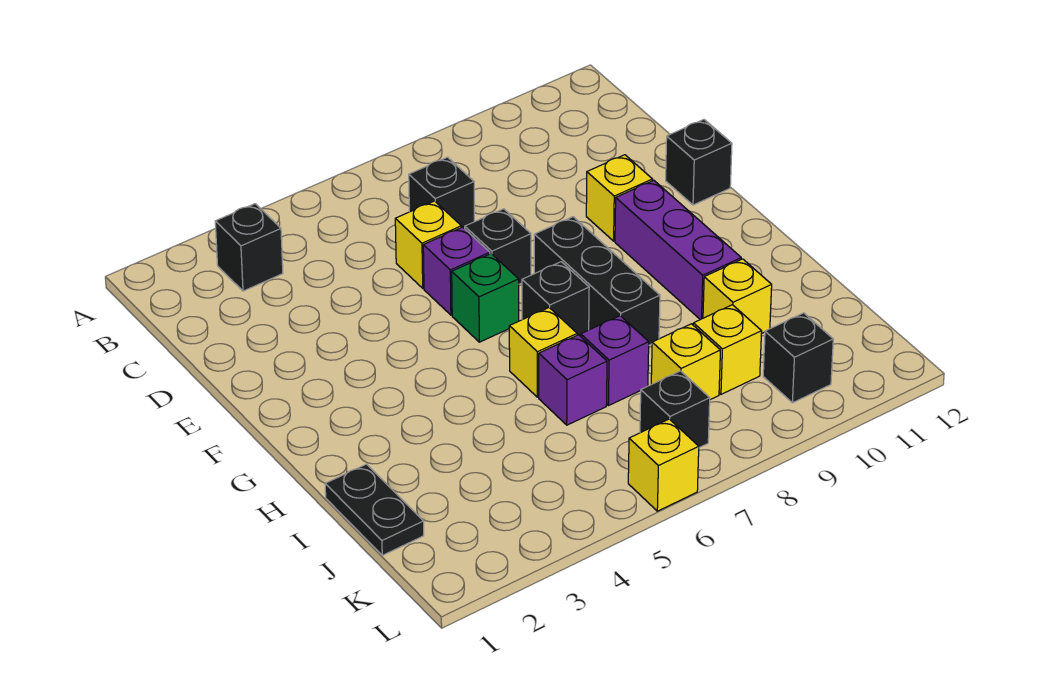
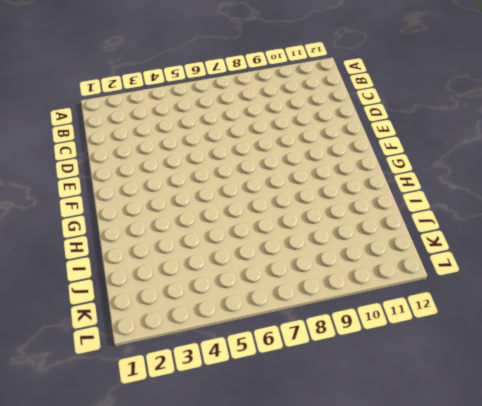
none -> black 1x1 brick [215,204,283,291]
none -> black 1x1 brick [409,157,474,229]
none -> yellow 1x1 brick [395,201,461,288]

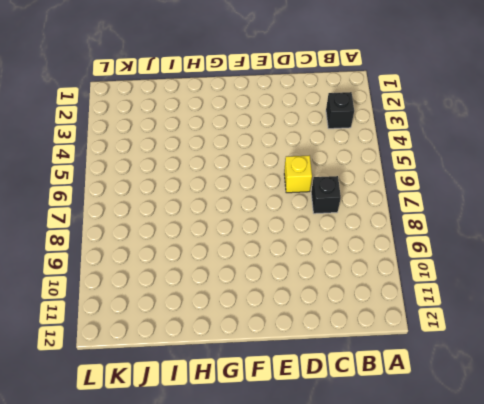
none -> purple 1x1 brick [423,227,490,315]
none -> black 1x1 brick [465,209,531,284]
none -> yellow 1x1 brick [586,155,652,241]

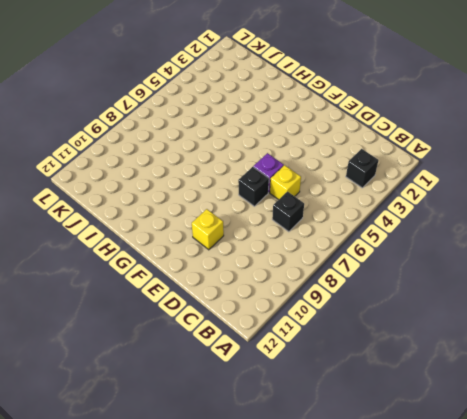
none -> black 1x1 brick [666,120,732,205]
none -> green 1x1 brick [452,254,519,342]
none -> black 1x3 brick [534,217,660,345]

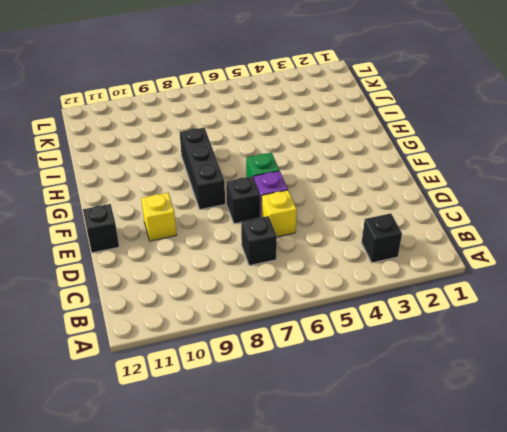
none -> purple 1x3 brick [615,180,741,320]
none -> black 1x1 brick [522,262,589,336]
none -> yellow 1x1 brick [509,308,577,397]

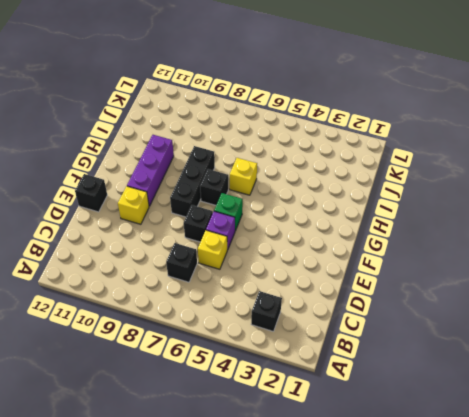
none -> black 1x2 plate [325,464,424,555]
none -> purple 1x1 brick [539,335,607,425]
none -> purple 1x1 brick [581,316,649,406]

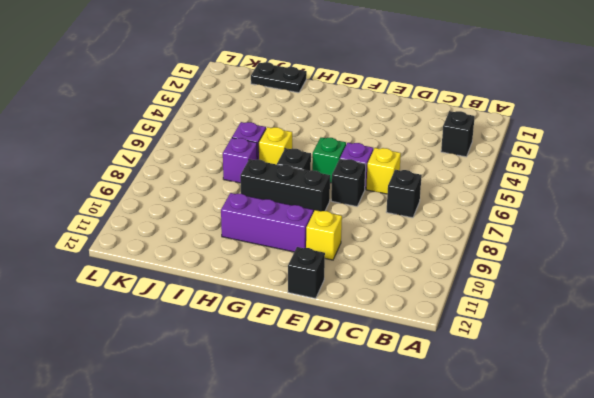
none -> yellow 1x1 brick [703,259,772,334]
none -> yellow 1x1 brick [651,324,720,400]
none -> yellow 1x1 brick [693,305,762,394]

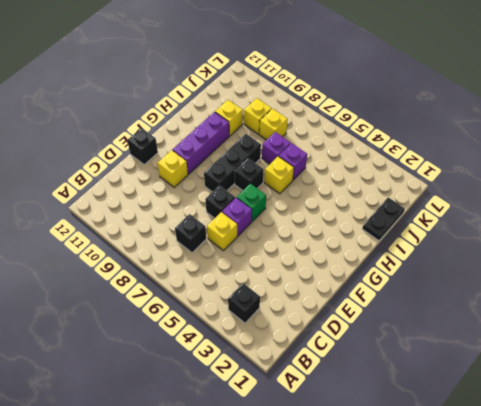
none -> black 1x1 brick [640,371,710,448]
none -> black 1x1 brick [763,313,833,403]
none -> yellow 1x1 brick [628,419,699,511]

